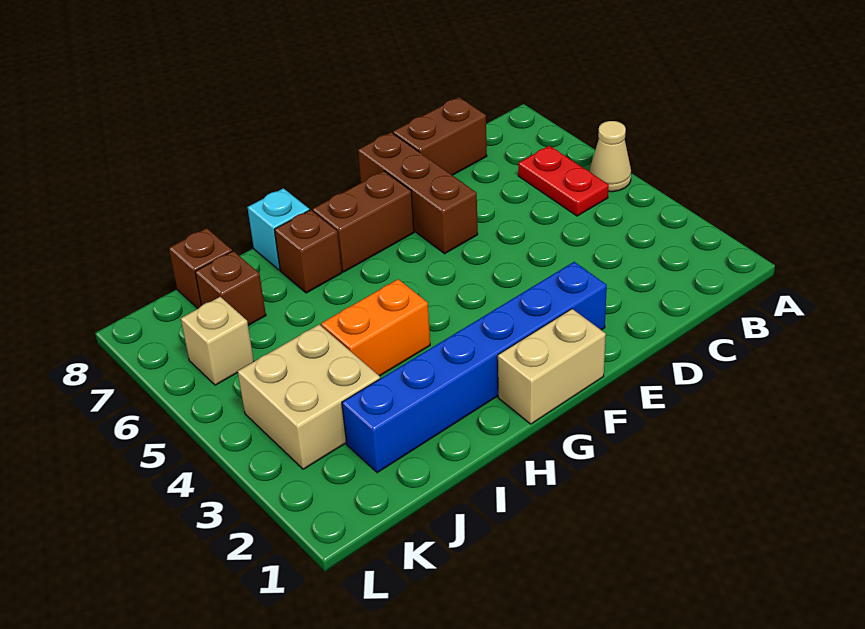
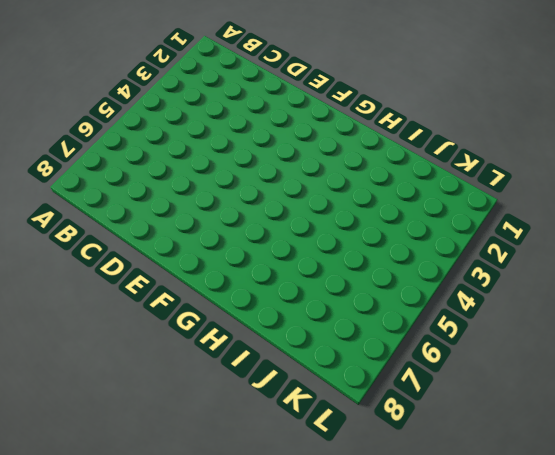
none -> tan 1x1 cone [590,121,631,192]
none -> red 1x2 plate [518,146,609,216]
none -> brown 1x2 brick [393,97,487,175]

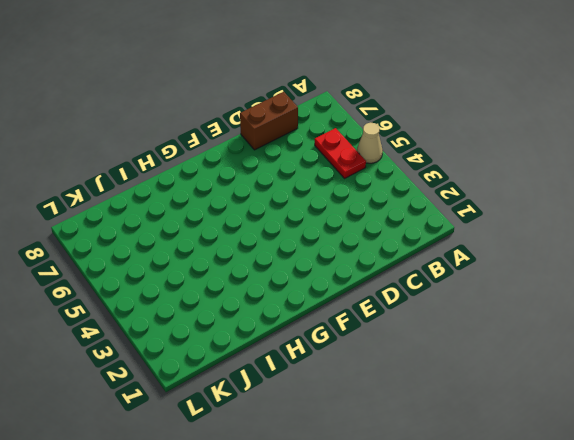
none -> blue 1x6 brick [342,262,607,473]
none -> brown 1x3 brick [358,132,478,254]
none -> tan 1x2 brick [498,309,606,424]

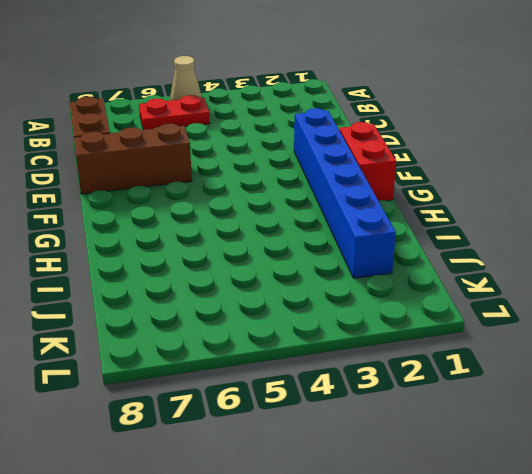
red 1x2 brick [340,122,396,201] -> tan 1x2 brick [498,309,606,424]
none -> brown 1x2 brick [312,171,414,272]
none -> orange 1x2 brick [321,279,430,376]
none -> brown 1x1 brick [274,210,342,293]

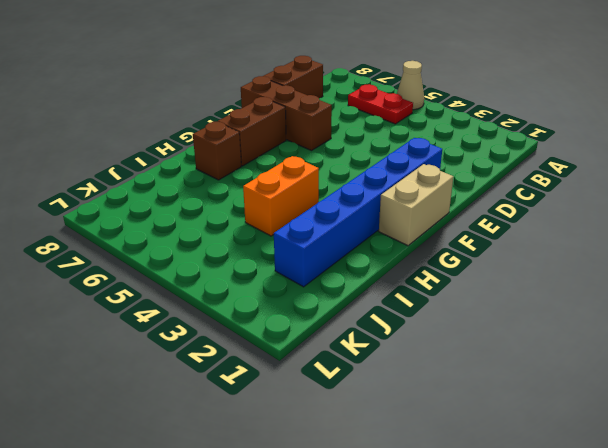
none -> cyan 1x1 brick [247,188,309,270]
none -> tan 2x2 brick [238,325,380,469]
none -> brown 1x1 brick [195,251,266,326]

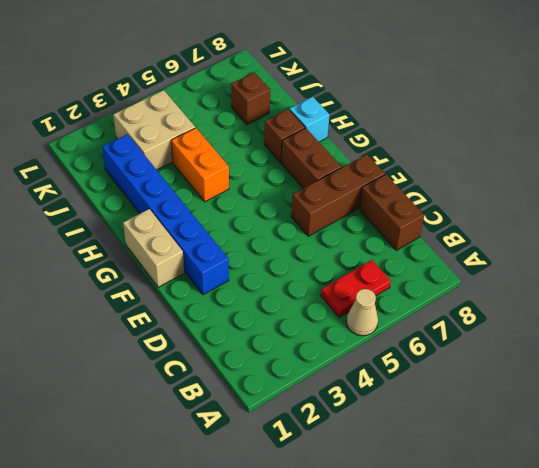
none -> brown 1x1 brick [169,228,232,309]
none -> tan 1x1 brick [181,297,254,385]

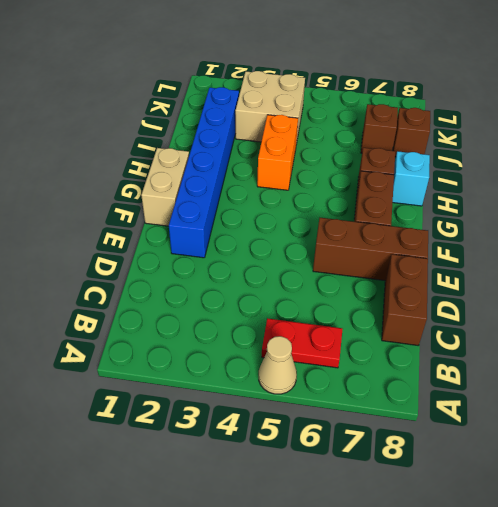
none -> tan 1x1 brick [181,297,254,385]

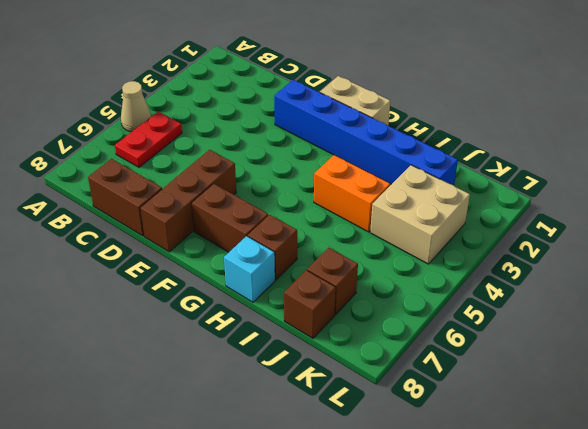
none -> tan 1x1 brick [181,297,254,385]

